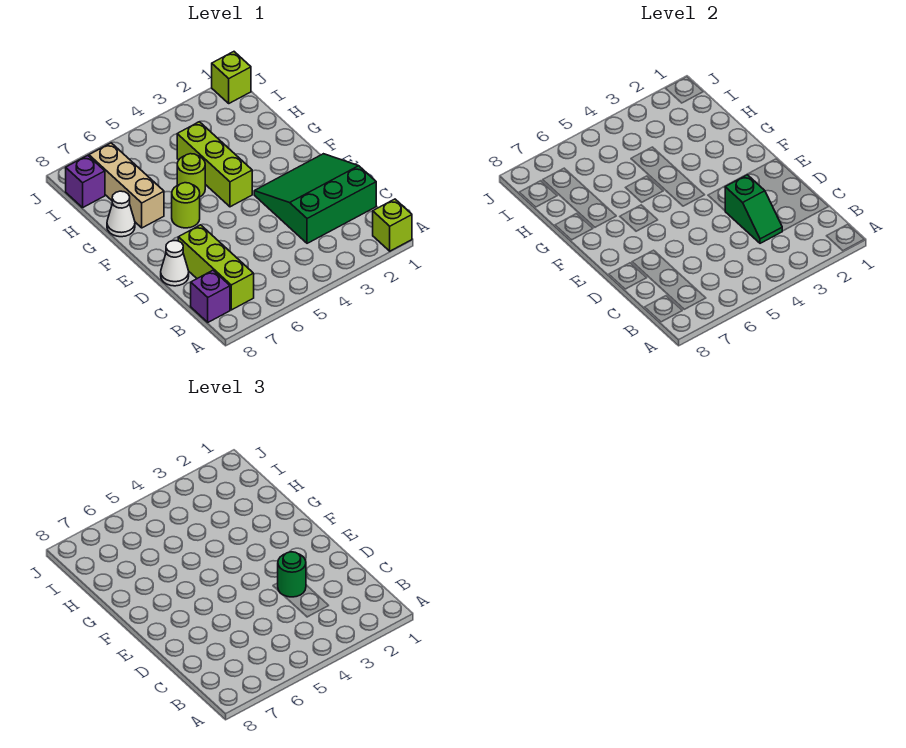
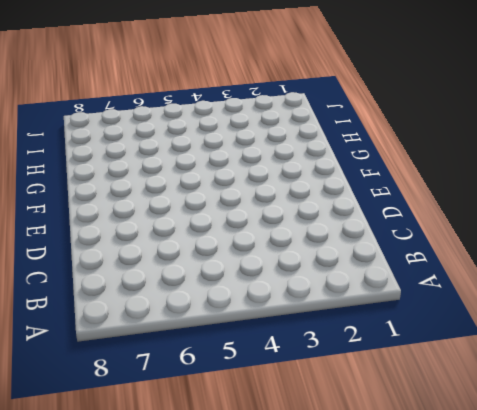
none -> lime 1x1 brick [373,199,412,251]
none -> lime 1x3 brick [178,225,254,310]
none -> purple 1x1 brick [191,270,230,322]

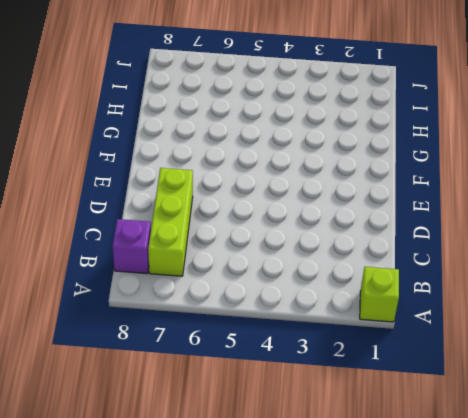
none -> green 3x3 slope [254,154,376,243]
none -> white 1x1 cone [161,241,189,286]
none -> lime 1x3 brick [177,122,252,207]

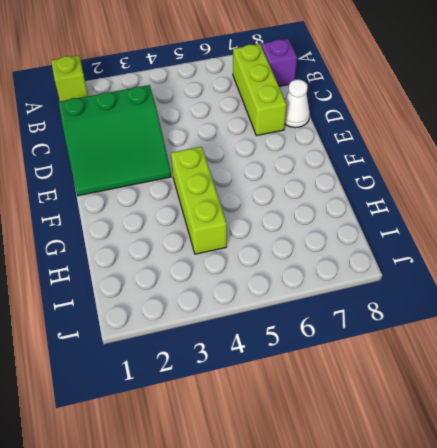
none -> lime 1x1 round brick [172,183,200,228]
none -> lime 1x1 round brick [177,154,205,197]
none -> tan 1x3 brick [89,143,164,228]

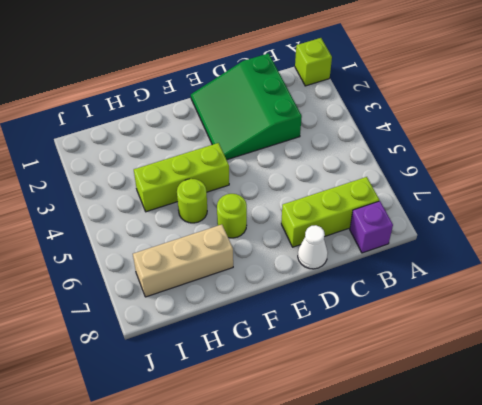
none -> white 1x1 cone [107,191,135,237]
none -> purple 1x1 brick [66,155,105,208]
none -> lime 1x1 brick [212,52,251,103]

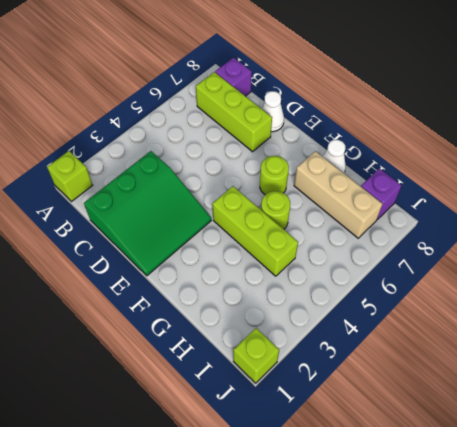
none -> green 1x2 slope [725,175,782,243]
none -> green 1x1 round brick [278,552,306,597]

